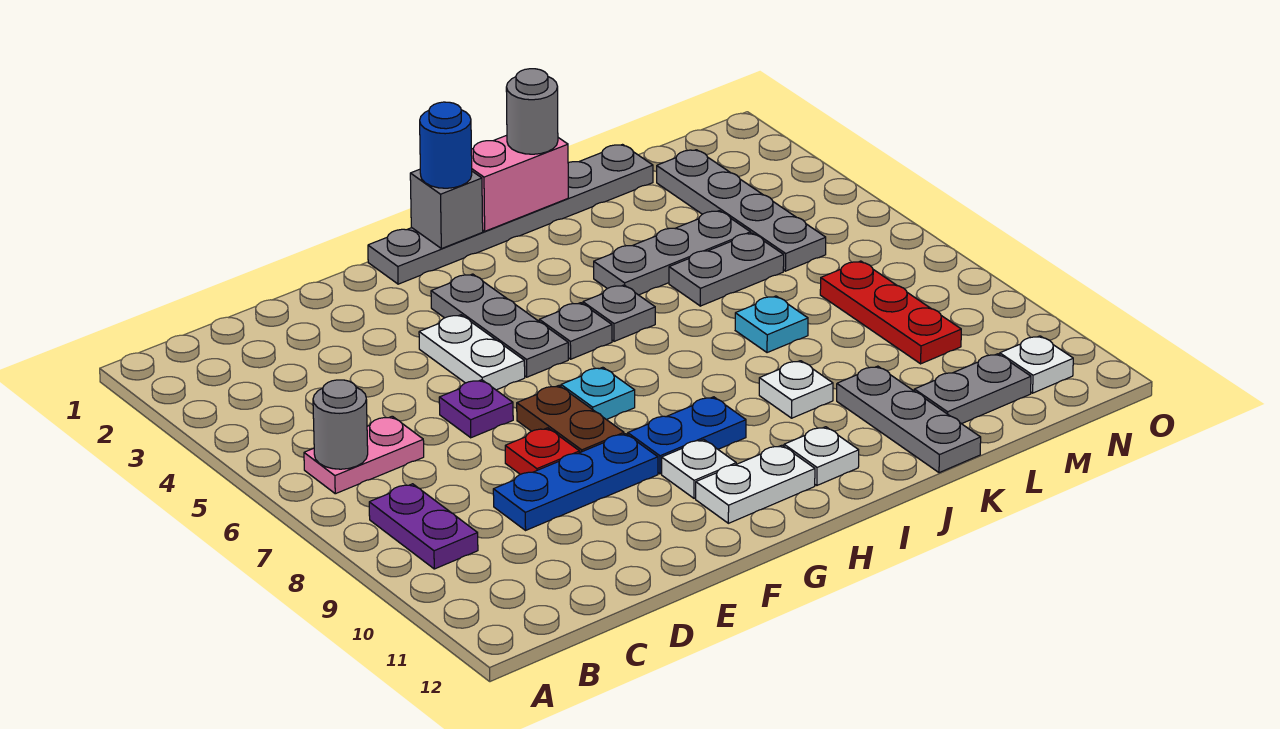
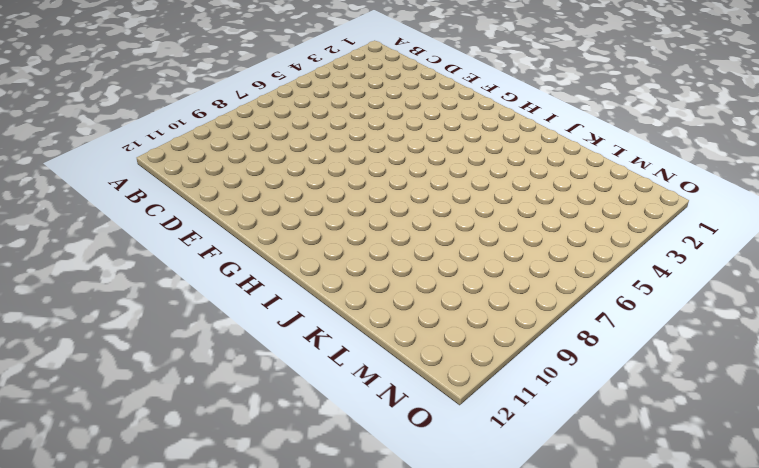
none -> pink 1x2 plate [304,416,424,494]
none -> purple 1x2 plate [369,484,478,569]
none -> blue 1x3 plate [493,434,658,530]
none -> purple 1x1 plate [439,380,513,438]

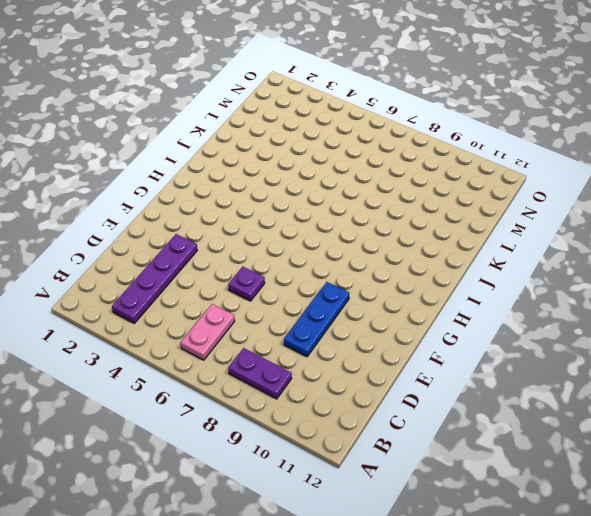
purple 1x4 plate [112,234,197,323] -> none
none -> red 1x1 plate [505,428,580,474]
none -> white 1x2 plate [419,315,525,390]
none -> brown 1x2 plate [517,386,624,452]
none -> grey 1x6 plate [368,145,653,284]

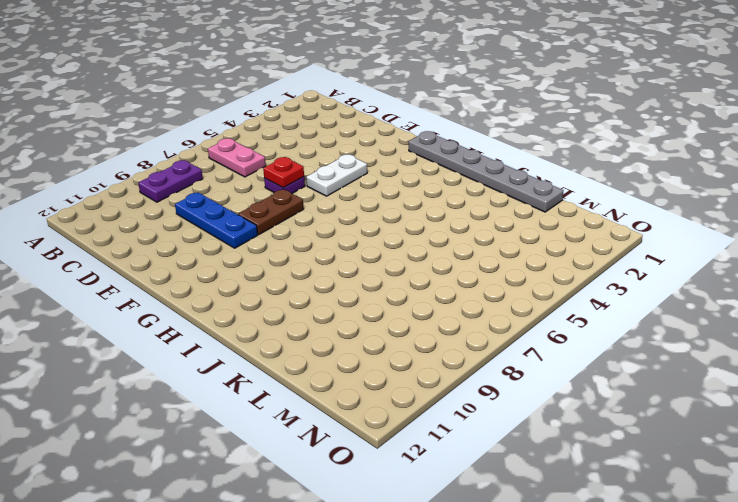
red 1x1 plate [263,157,304,188] -> red 1x1 plate moved to [505,428,580,474]
none -> grey 1x3 plate [431,274,568,377]
none -> cyan 1x1 plate [561,367,635,420]
none -> blue 1x2 plate [628,397,746,474]
none -> white 1x1 plate [662,439,736,498]

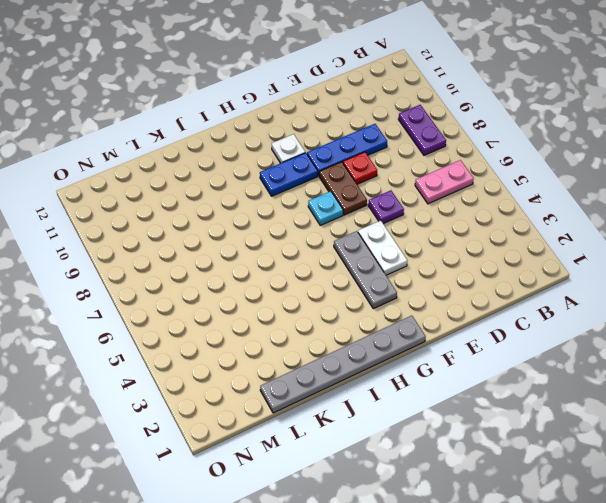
none -> white 1x2 plate [696,445,815,523]
none -> grey 1x1 plate [539,303,612,359]
none -> grey 1x1 plate [583,285,655,341]
none -> white 1x1 plate [784,427,859,485]

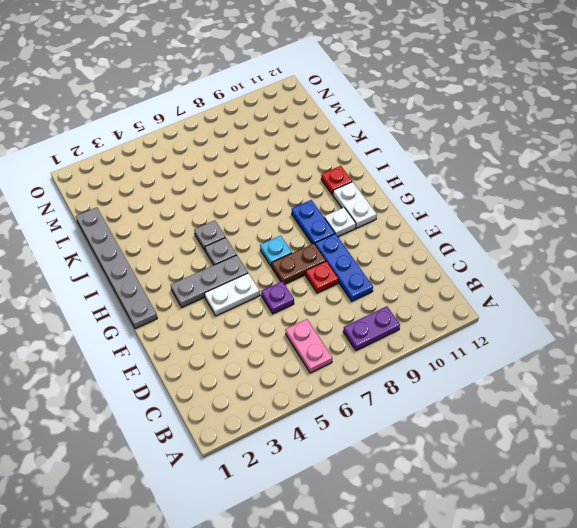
red 1x1 plate [321,166,352,195] -> white 1x1 plate [784,427,859,485]
none -> grey 1x3 plate [594,211,751,295]
none -> white 1x1 plate [759,361,833,418]
none -> grey 1x2 plate [669,233,784,306]
none -> cyan 1x1 plate [735,296,808,353]

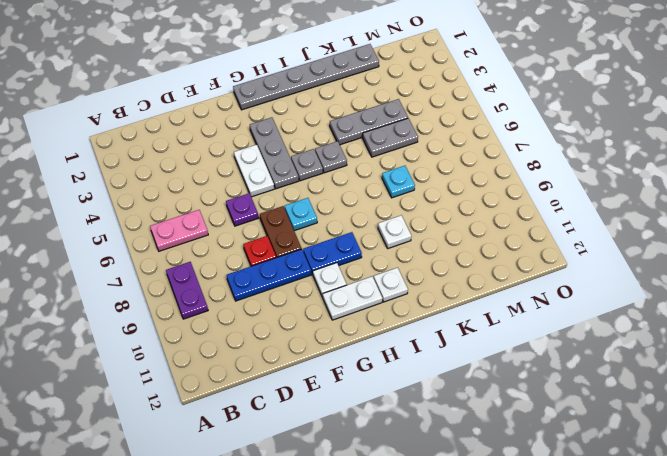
none -> grey 1x3 plate [837,366,981,473]
none -> grey 1x2 plate [914,354,1031,424]
none -> grey 1x4 plate [657,150,826,271]
none -> red 1x3 plate [820,261,961,364]

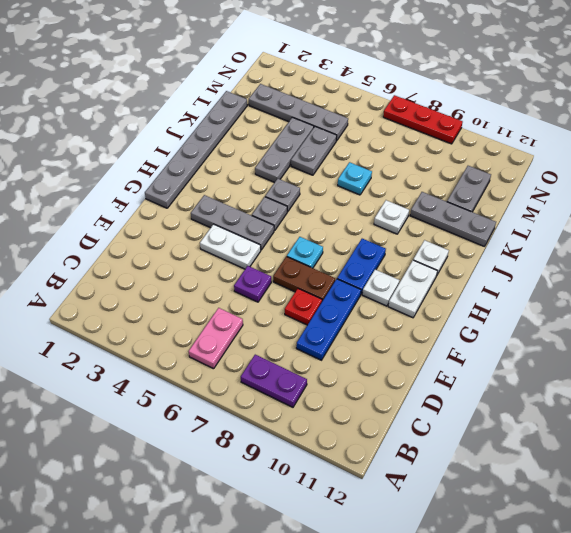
red 1x3 plate [383,95,463,144] -> red 1x3 plate moved to [820,261,961,364]
none -> white 1x1 plate [1000,336,1073,393]
none -> grey 1x1 round brick [313,380,368,469]
none -> grey 1x1 brick [410,169,483,249]
none -> pink 1x2 brick [471,135,568,231]

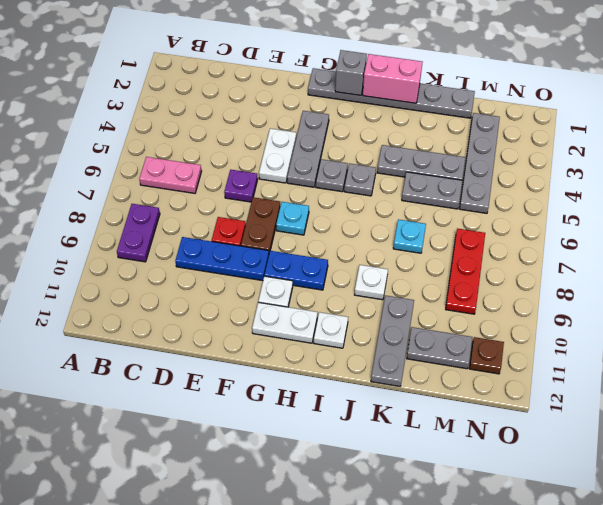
brown 1x1 plate [469,337,504,374] -> white 1x1 plate [1000,336,1073,393]
none -> grey 1x1 round brick [313,380,368,469]
none -> blue 1x1 round brick [420,102,472,188]
none -> grey 1x1 round brick [506,69,558,154]

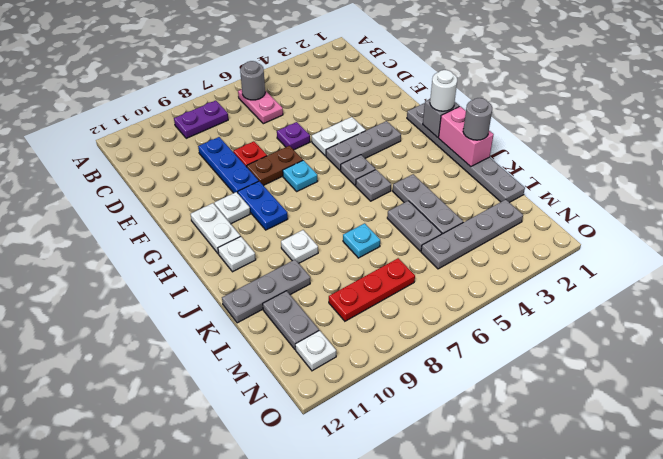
white 1x1 round brick [430,70,457,111] -> blue 1x1 round brick [420,102,472,188]

